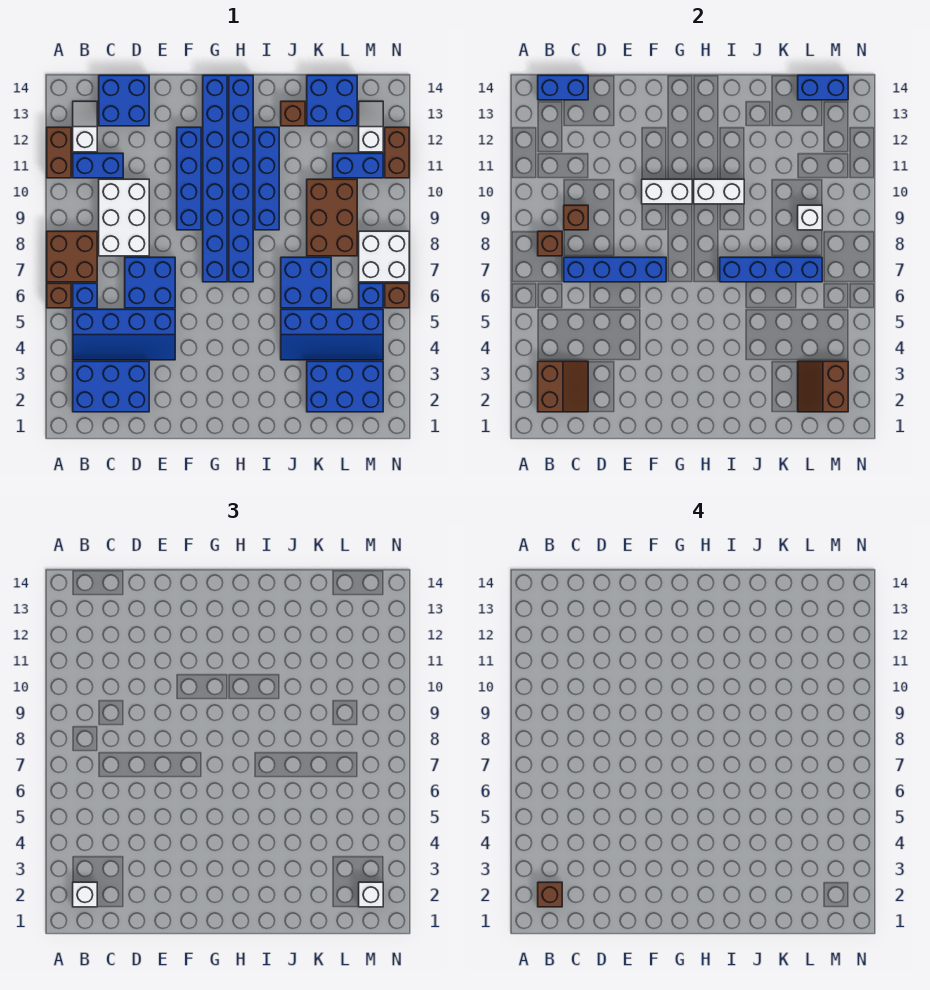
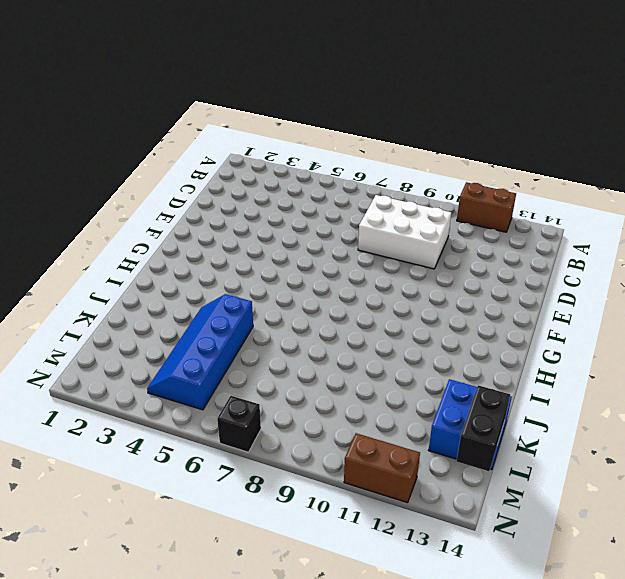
black 1x2 brick [457,385,510,471] -> blue 1x2 brick [798,75,848,100]
black 1x1 brick [217,396,261,452] -> white 2x2 brick [359,231,409,282]
none -> brown 1x1 brick [47,283,71,308]
none -> brown 2x2 brick [47,231,97,282]
none -> blue 2x3 brick [73,361,149,412]
none -> blue 2x4 slope [73,309,175,360]

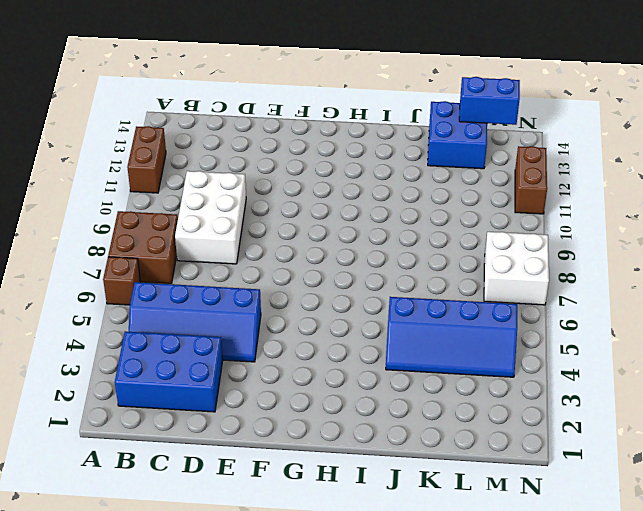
none -> blue 1x1 brick [73,283,97,308]
none -> blue 1x2 brick [73,153,123,178]
none -> white 1x2 slope [73,101,97,152]
none -> blue 2x2 brick [99,75,149,126]

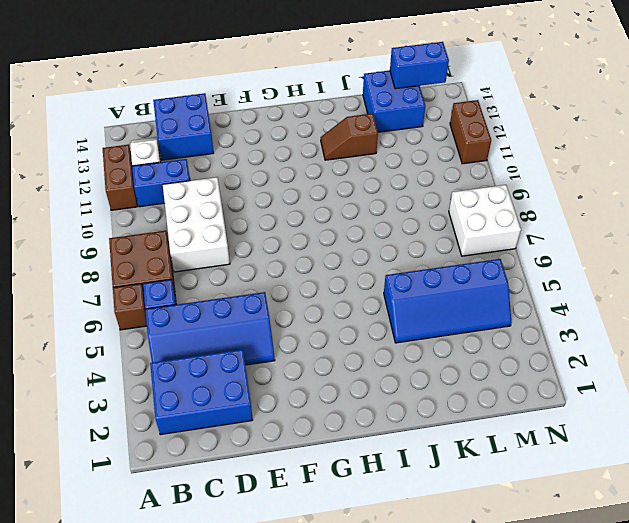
brown 1x2 slope [321,114,378,160] -> blue 1x4 brick [255,127,279,230]
none -> blue 2x2 brick [125,257,175,308]
none -> blue 1x4 brick [177,127,201,230]
none -> blue 1x8 brick [203,75,227,282]
none -> blue 1x8 brick [229,75,253,282]

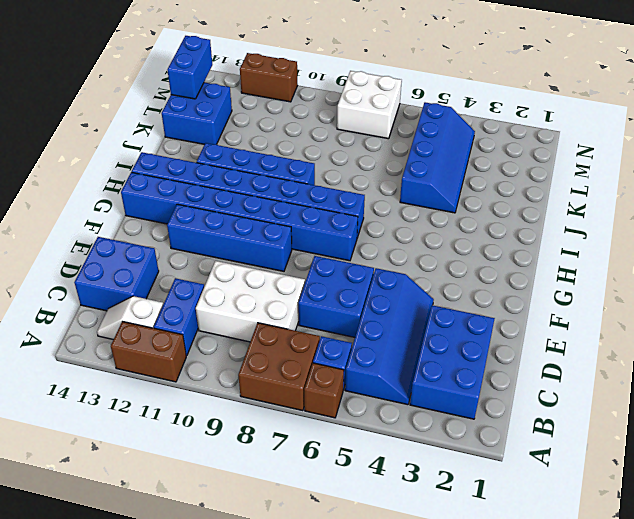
none -> blue 2x2 brick [281,257,331,308]
none -> brown 1x1 brick [281,101,305,126]
none -> blue 2x3 brick [307,361,383,412]
none -> brown 2x3 brick [307,179,357,256]

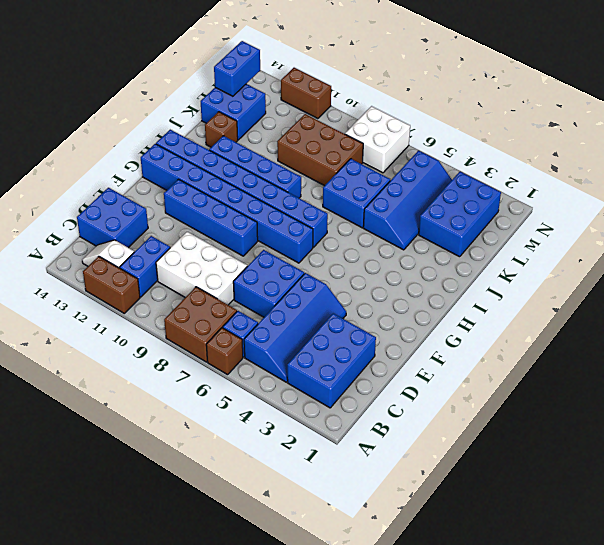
none -> blue 1x2 brick [333,153,383,178]
none -> blue 1x1 brick [359,283,383,308]
none -> white 1x2 slope [359,101,383,152]
none -> brown 1x1 brick [385,283,409,308]

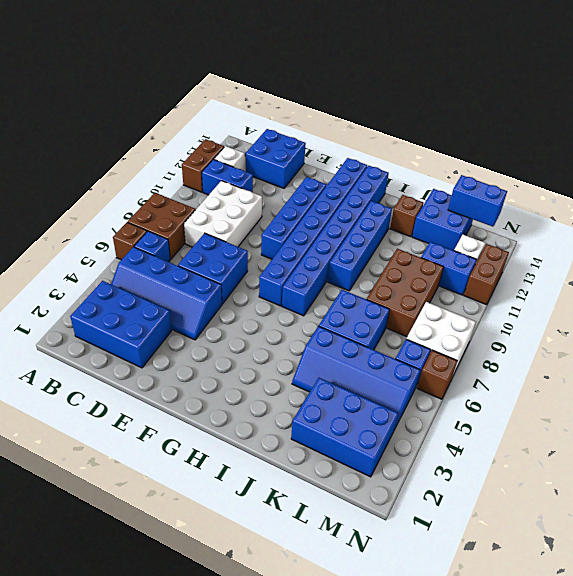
none -> brown 2x2 slope [538,361,588,412]
none -> brown 1x1 brick [538,231,562,256]
none -> blue 1x2 brick [538,75,588,100]
none -> blue 1x4 brick [564,257,666,282]

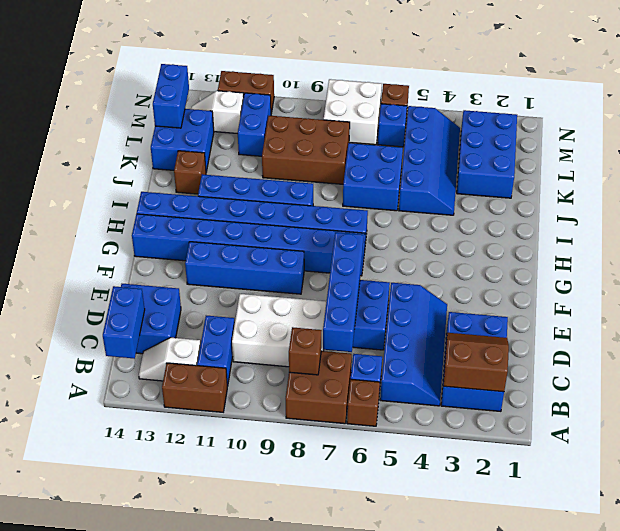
none -> brown 1x1 brick [564,205,588,230]
none -> white 1x2 brick [642,179,692,204]
none -> white 1x2 brick [694,179,744,204]
none -> blue 1x4 brick [720,257,822,282]

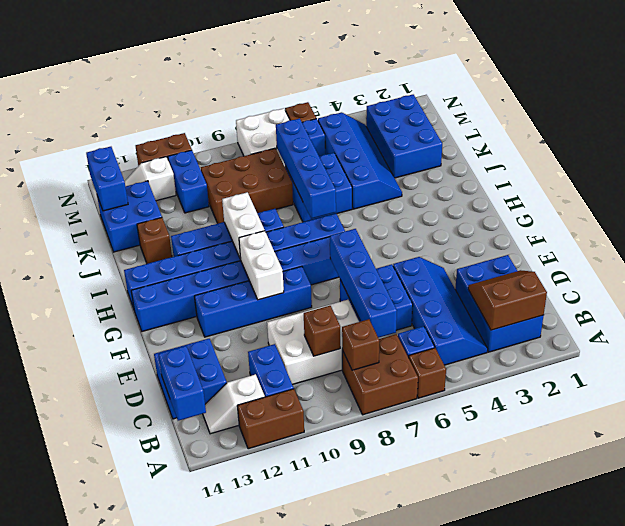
none -> brown 2x2 slope [798,361,848,412]
none -> white 1x1 brick [798,205,822,230]
none -> white 1x1 brick [73,882,97,907]
none -> white 1x1 brick [359,882,383,907]

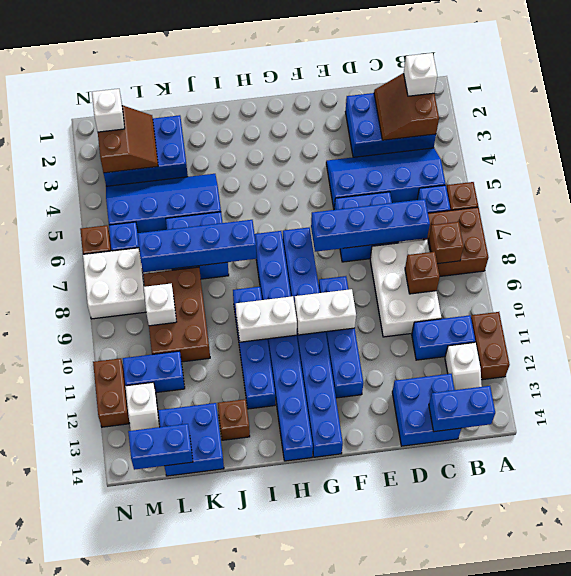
none -> brown 1x1 brick [538,882,562,907]

